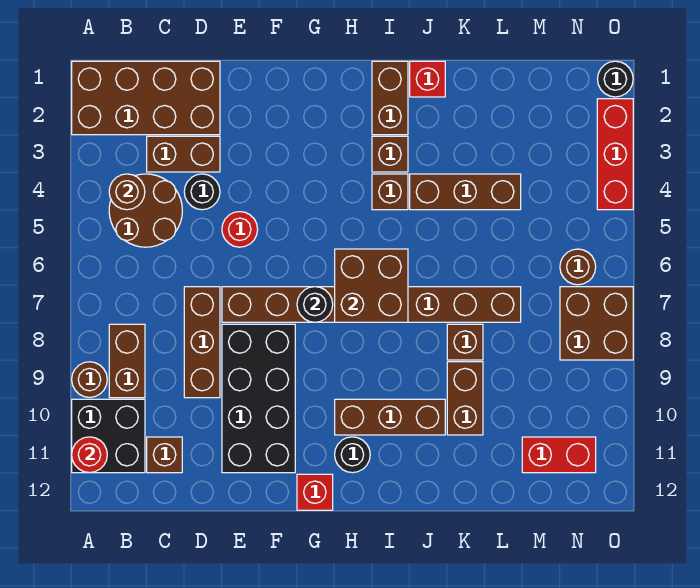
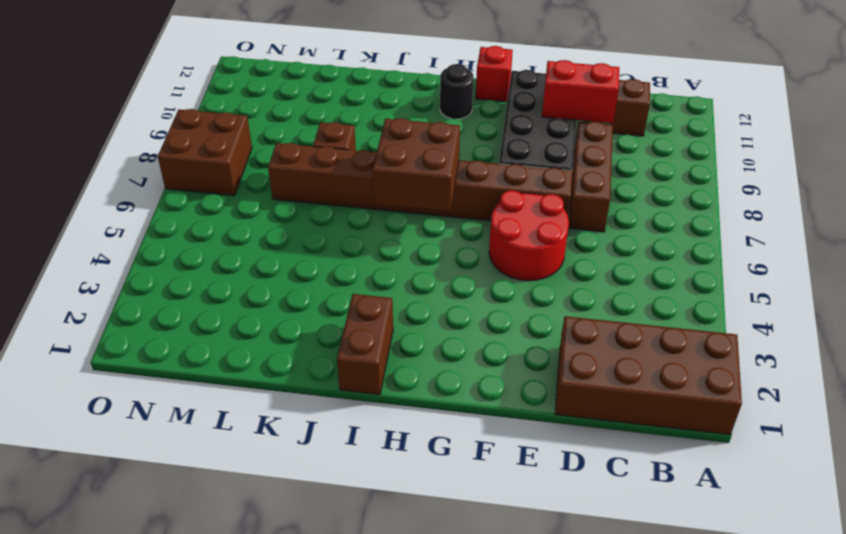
red 1x2 brick [542,60,619,123] -> red 1x2 brick moved to [522,437,596,473]
red 2x2 round brick [489,190,569,281] -> red 1x1 round brick [222,212,258,247]
none -> brown 1x1 round brick [72,362,107,397]
none -> black 2x2 brick [72,399,145,473]
none -> brown 2x2 round brick [109,174,182,247]
none -> brown 1x2 brick [109,324,145,398]

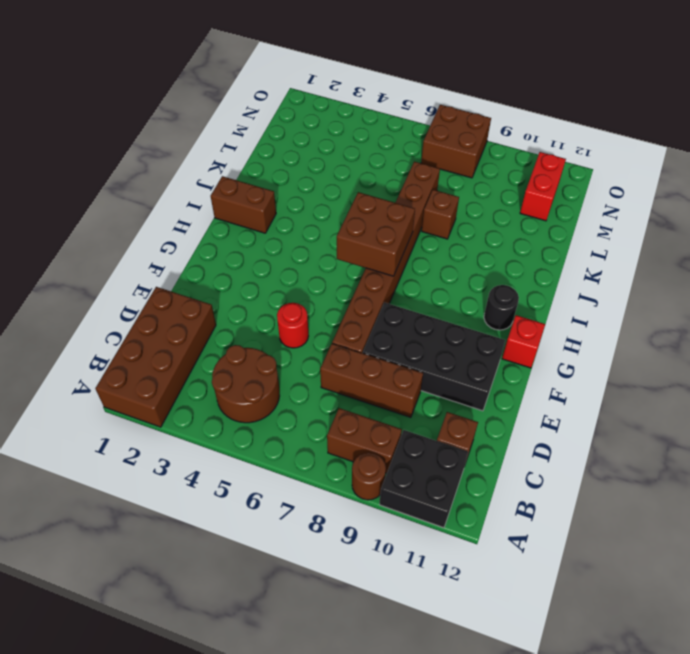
none -> brown 1x2 brick [147,136,220,172]
none -> black 1x1 round brick [184,174,220,210]
none -> brown 1x3 brick [335,399,445,435]
none -> brown 1x1 brick [372,136,408,172]

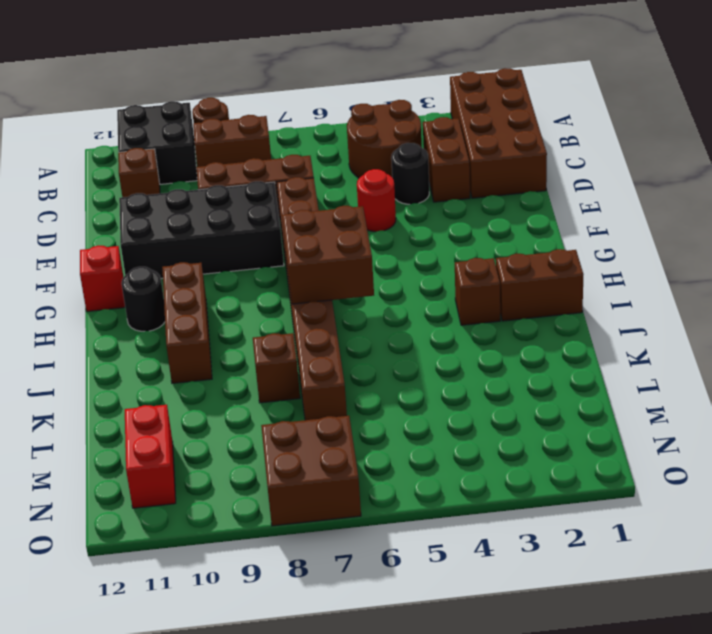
none -> brown 1x1 brick [372,174,408,210]
none -> red 1x1 brick [410,61,445,97]
none -> brown 1x3 brick [410,174,521,210]
none -> brown 1x2 brick [447,362,483,435]

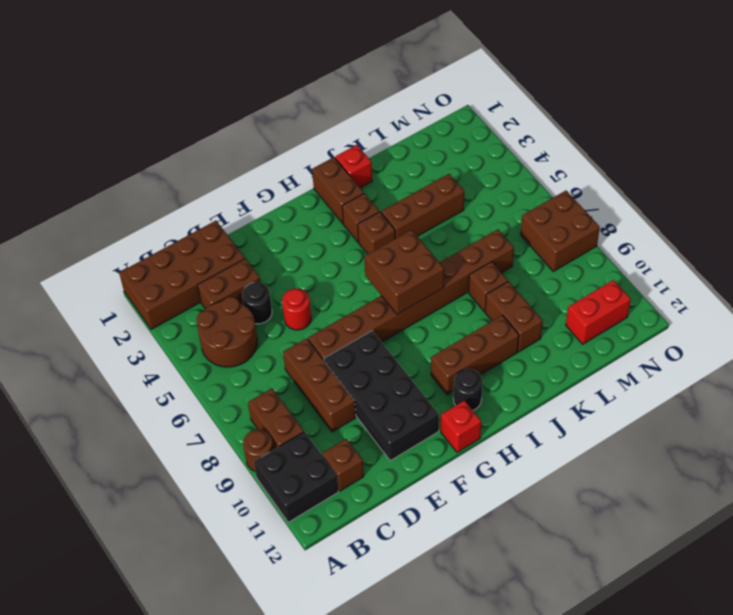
none -> brown 1x1 round brick [560,249,596,285]
none -> black 1x1 round brick [598,61,633,97]
none -> red 1x3 brick [597,99,633,210]
none -> red 1x1 round brick [72,437,107,473]

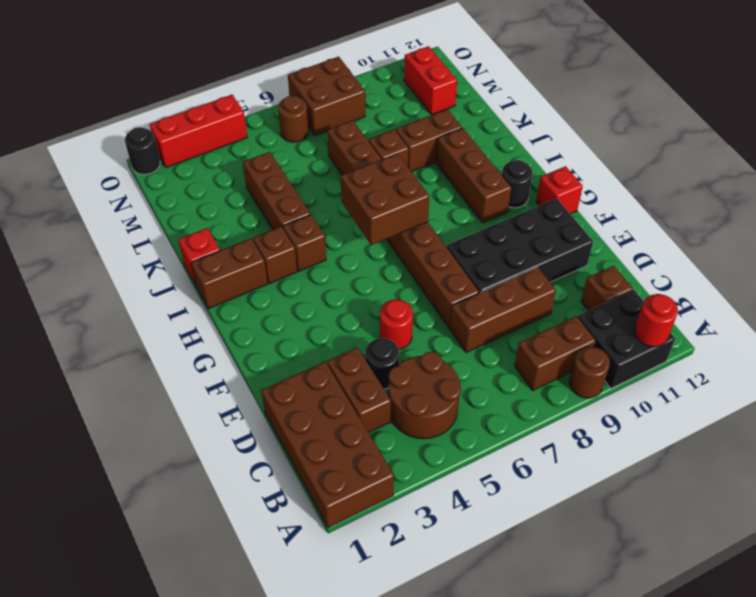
none -> brown 1x1 round brick [109,174,145,210]
none -> black 1x1 round brick [297,287,333,322]

